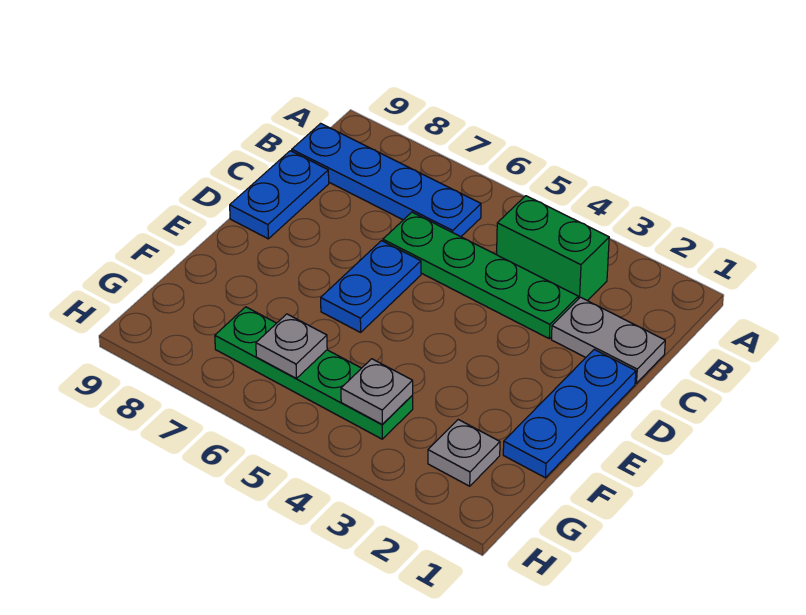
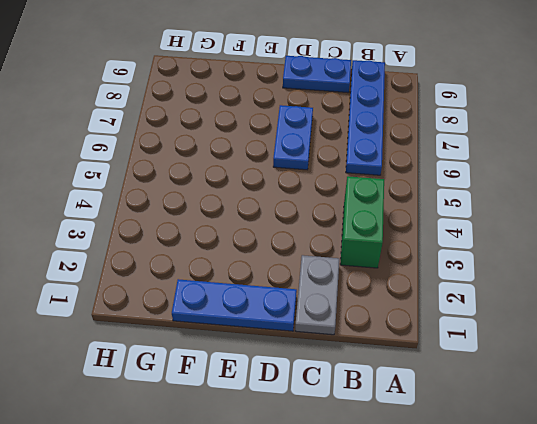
blue 1x2 plate [273,105,313,170] -> blue 1x2 plate turned to [321,241,421,332]
none -> green 1x4 plate [383,212,578,338]
none -> grey 1x1 plate [428,420,500,486]

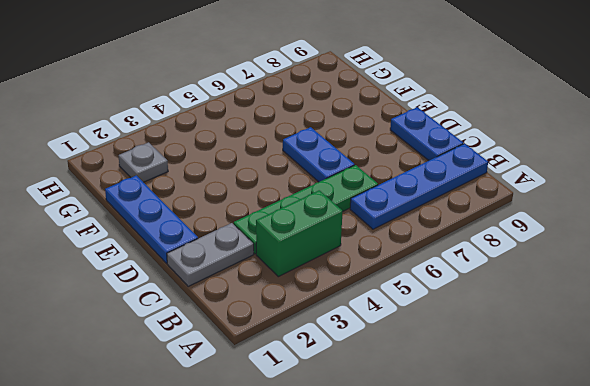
none -> green 1x4 plate [215,307,413,439]
none -> grey 1x1 plate [341,359,413,424]

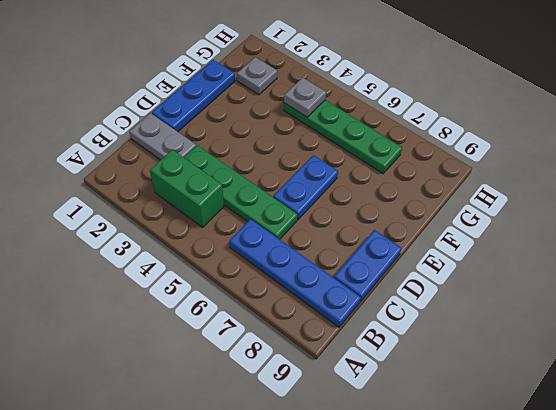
none -> grey 1x1 plate [256,314,327,378]

